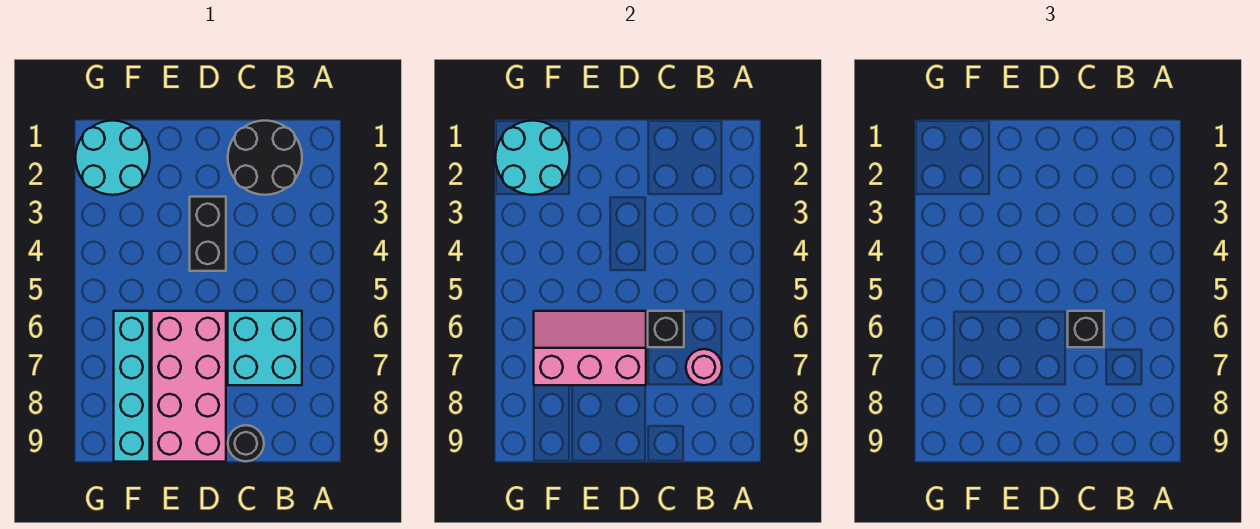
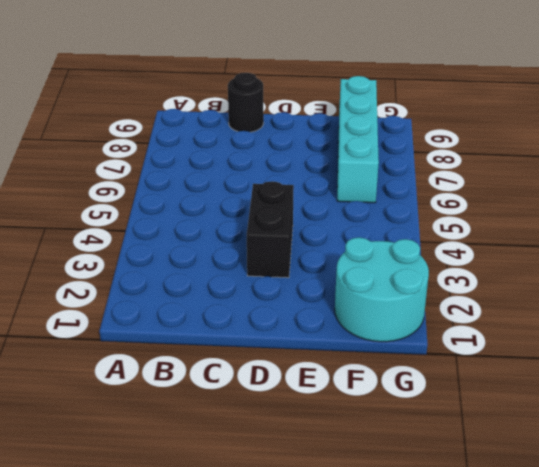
none -> black 2x2 round brick [228,121,302,195]
none -> cyan 2x2 brick [228,311,302,385]
none -> pink 2x4 brick [152,311,226,462]

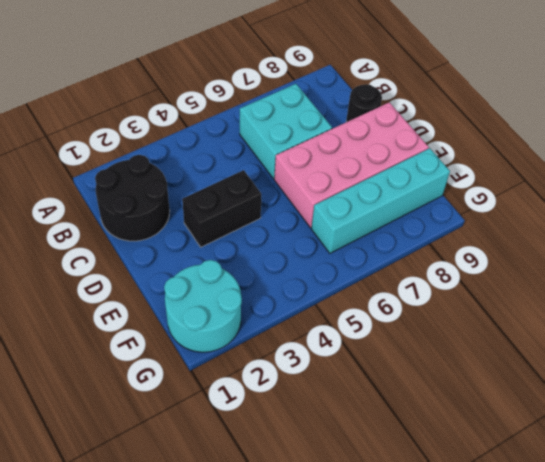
none -> pink 1x1 round brick [686,349,722,385]
none -> black 1x1 brick [648,311,684,347]
none -> pink 2x3 slope [534,311,646,385]

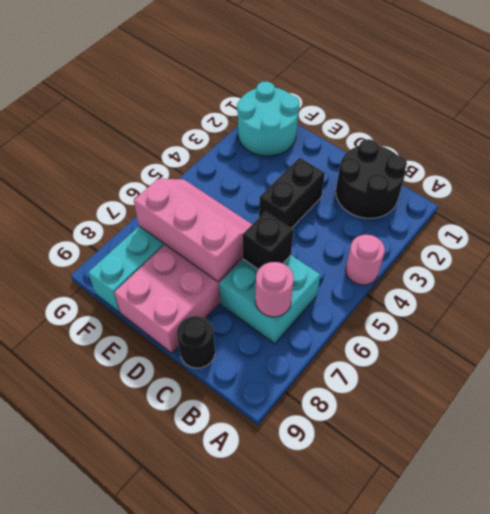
pink 1x1 round brick [346,235,385,285] -> none
none -> cyan 2x2 round brick [495,121,570,195]
none -> black 1x1 brick [1068,311,1104,347]

